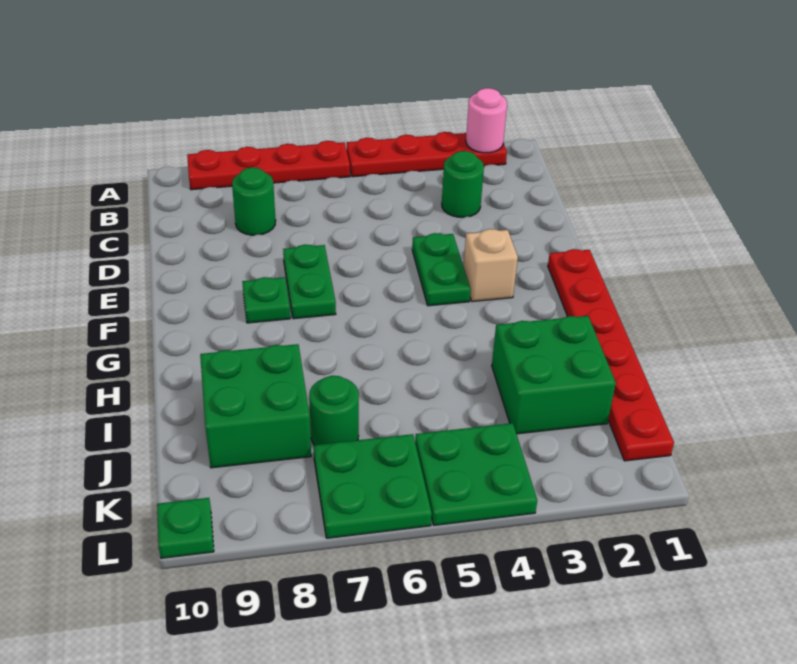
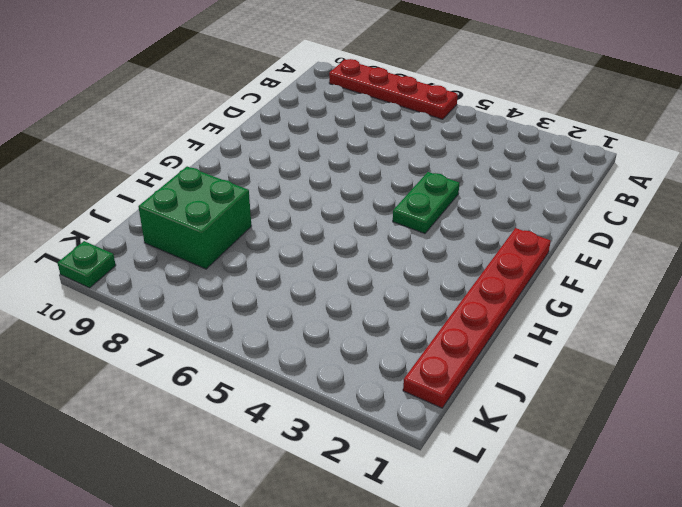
none -> red 1x4 plate [347,132,507,177]
none -> green 1x1 round brick [442,151,484,217]
none -> green 1x1 round brick [232,167,276,235]

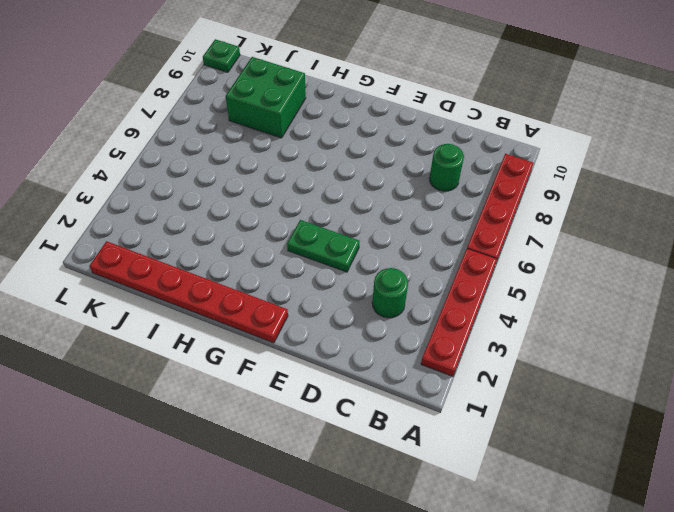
none -> green 1x2 plate [283,245,336,319]
none -> tan 1x1 brick [463,229,518,302]
none -> green 1x1 plate [242,277,290,323]

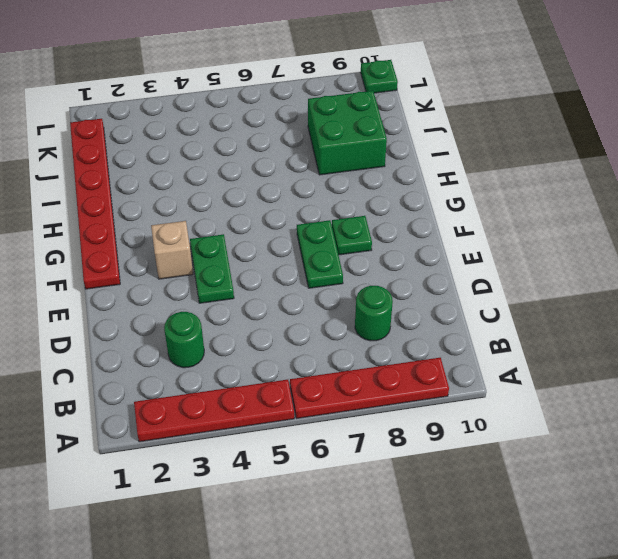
none -> green 2x2 brick [492,316,616,434]
none -> green 1x1 round brick [309,376,359,445]
none -> green 2x2 plate [415,423,537,525]

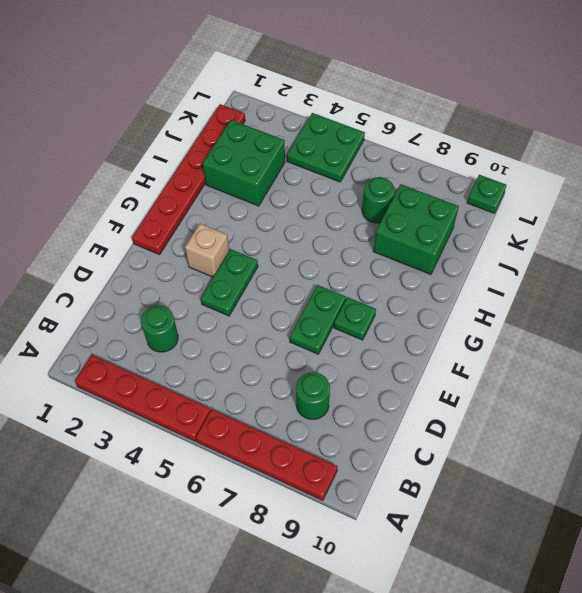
none -> green 2x2 plate [314,434,432,538]
none -> pink 1x1 round brick [466,88,507,153]

